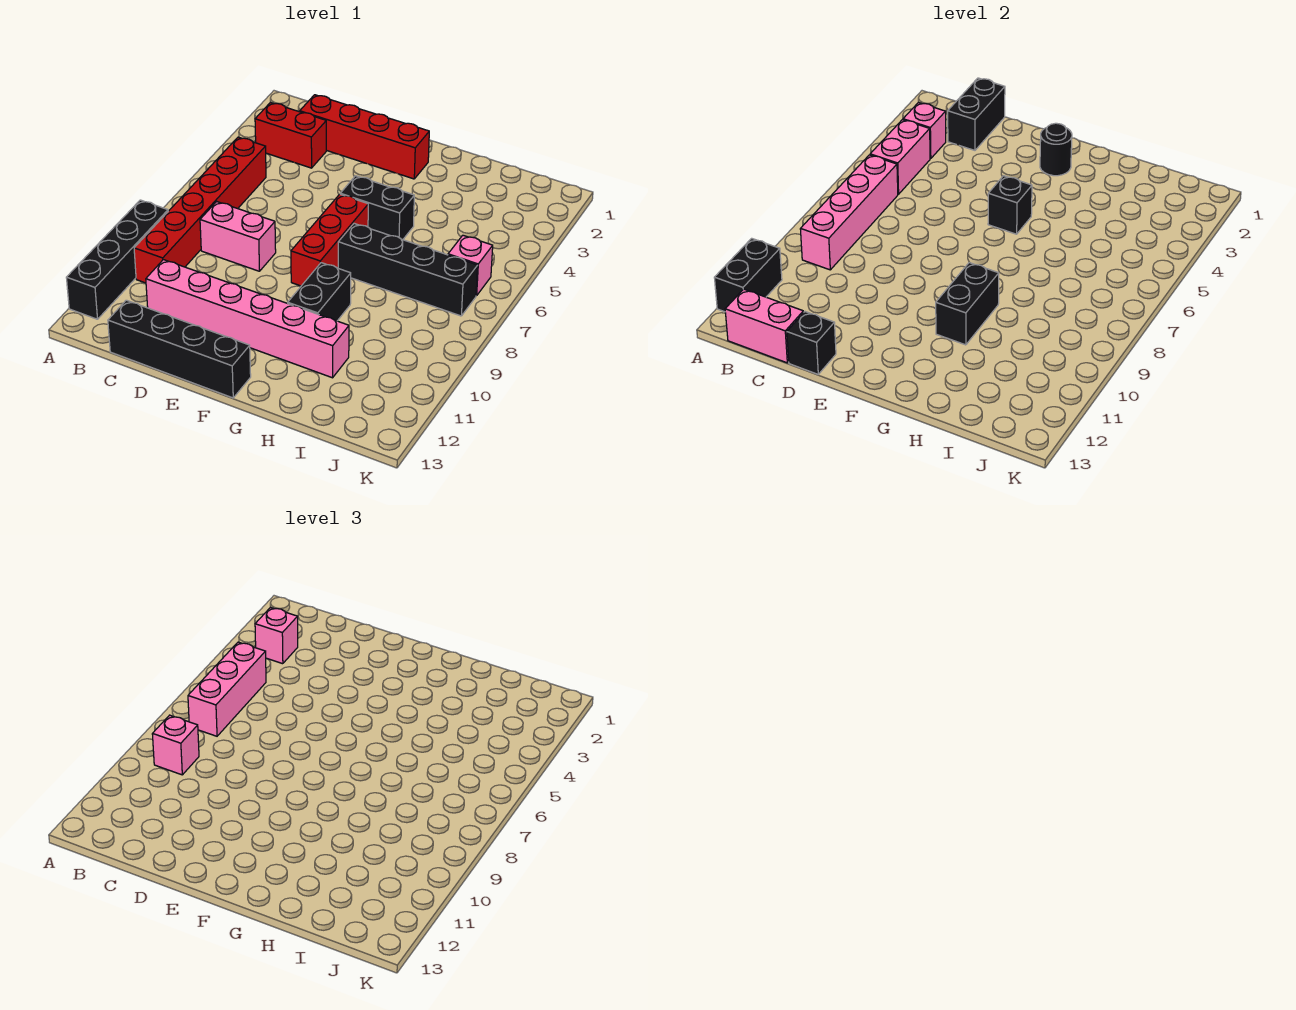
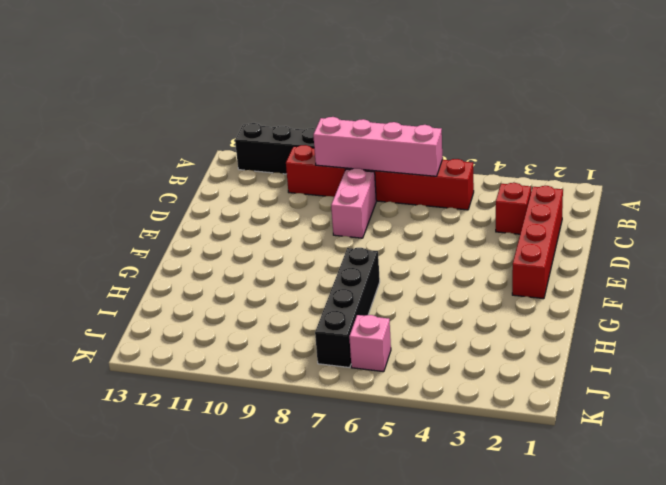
red 1x1 brick [496,183,531,234] -> red 1x2 brick [255,102,326,168]
none -> pink 1x6 brick [146,260,349,378]
none -> black 1x4 brick [108,300,251,398]
none -> black 1x2 brick [340,176,414,240]

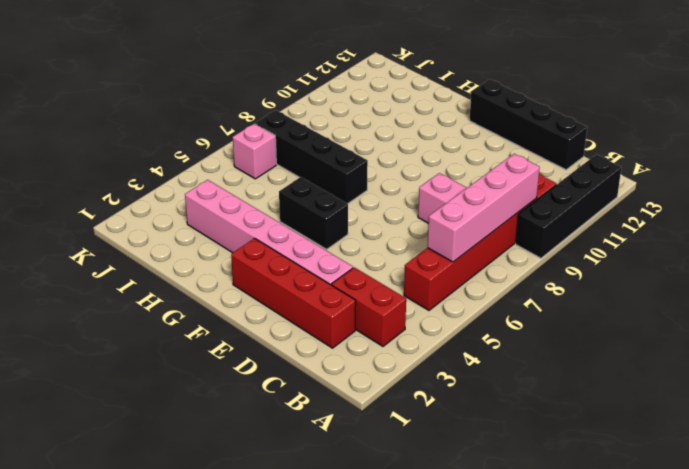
pink 1x6 brick [185,180,353,285] -> pink 1x6 brick moved to [146,260,349,378]
none -> red 1x3 brick [291,194,368,286]
none -> black 1x2 brick [288,263,351,321]
none -> black 1x2 brick [714,238,782,312]

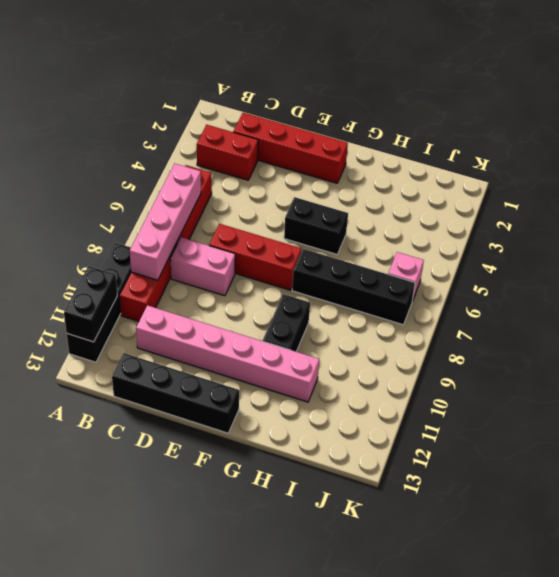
red 1x3 brick [209,224,301,290] -> red 1x3 brick turned to [291,194,368,286]
none -> pink 1x1 brick [903,102,946,159]
none -> pink 1x2 brick [870,120,930,194]
none -> pink 1x2 brick [725,289,803,363]

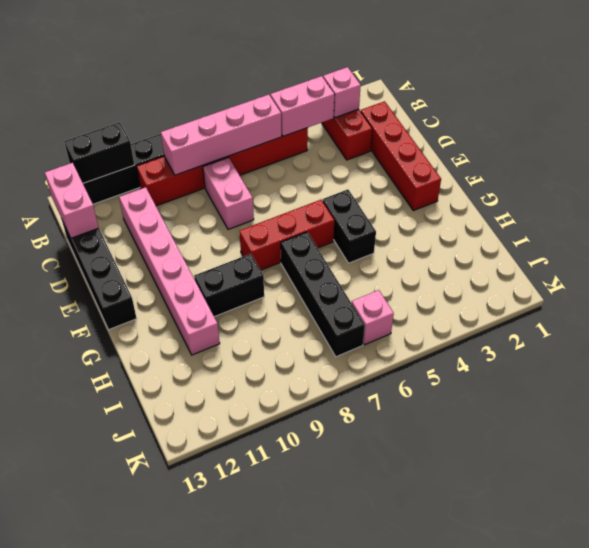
none -> black 1x2 brick [948,78,1005,150]
none -> black 1x1 brick [787,312,836,374]
none -> black 1x1 round brick [1040,123,1072,176]

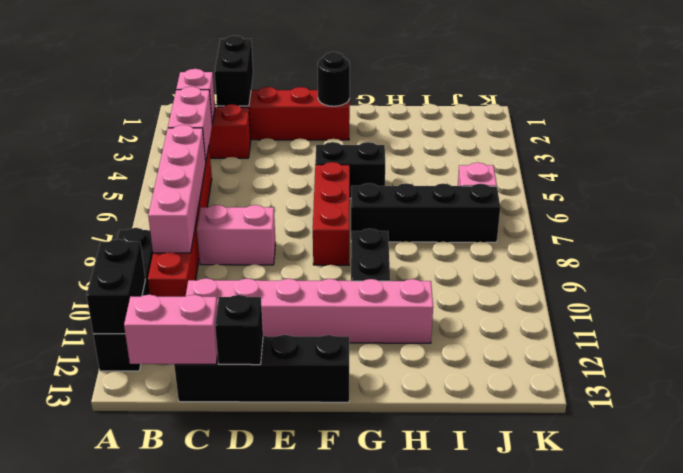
none -> black 1x1 brick [988,176,1032,234]
none -> black 1x2 brick [936,263,999,345]
none -> pink 1x1 brick [255,607,298,664]

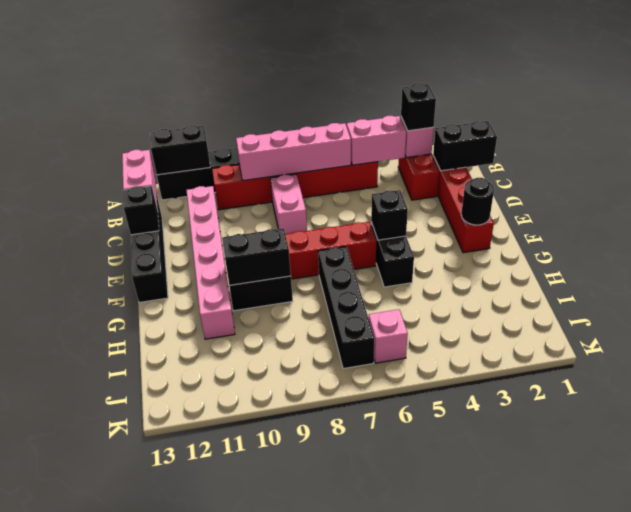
black 1x1 brick [401,83,436,131] -> pink 1x1 brick [255,607,298,664]
none -> pink 1x3 brick [188,642,266,736]
none -> pink 1x1 brick [152,715,199,775]

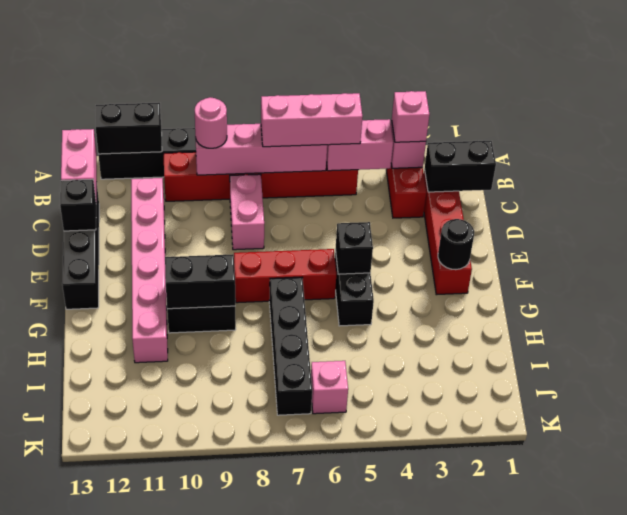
pink 1x1 round brick [195,97,227,148] -> pink 1x1 brick [152,715,199,775]

